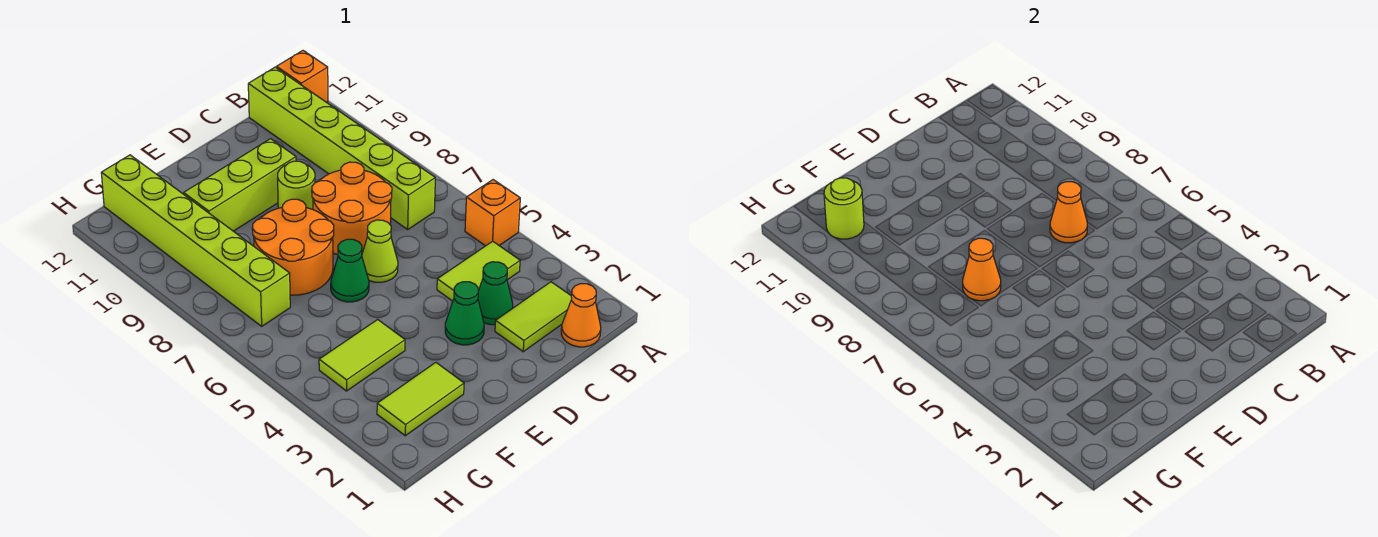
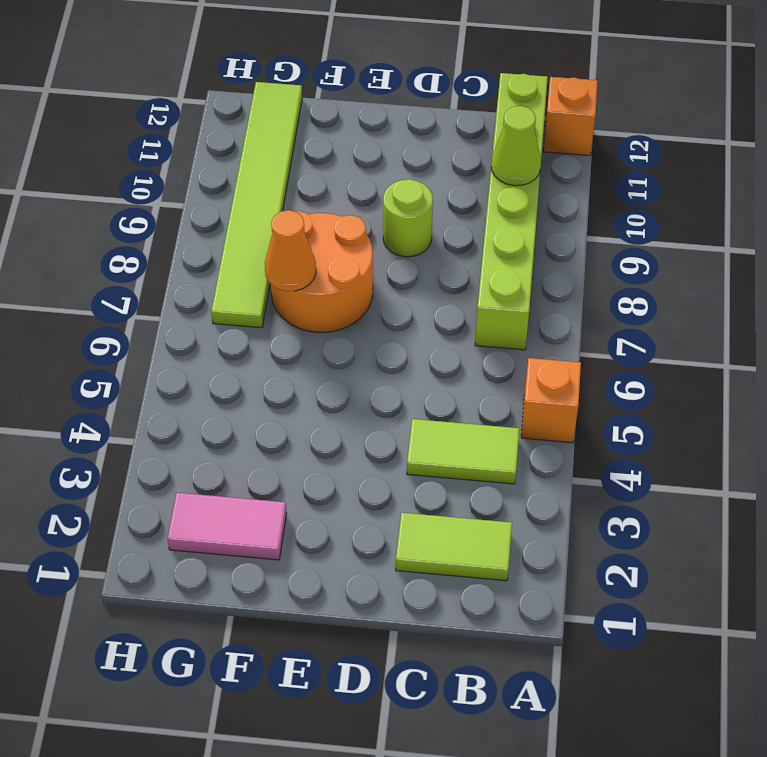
lime 1x1 cone [491,106,541,186] -> lime 1x1 cone moved to [362,220,398,282]
pink 1x2 tile [167,493,287,560] -> lime 1x2 tile [377,362,464,436]
lime 1x6 tile [211,82,302,328] -> lime 1x6 brick [101,155,290,326]
none -> orange 1x1 cone [561,284,601,347]
none -> green 1x1 cone [478,262,513,325]
none -> orange 2x2 round brick [312,162,392,255]

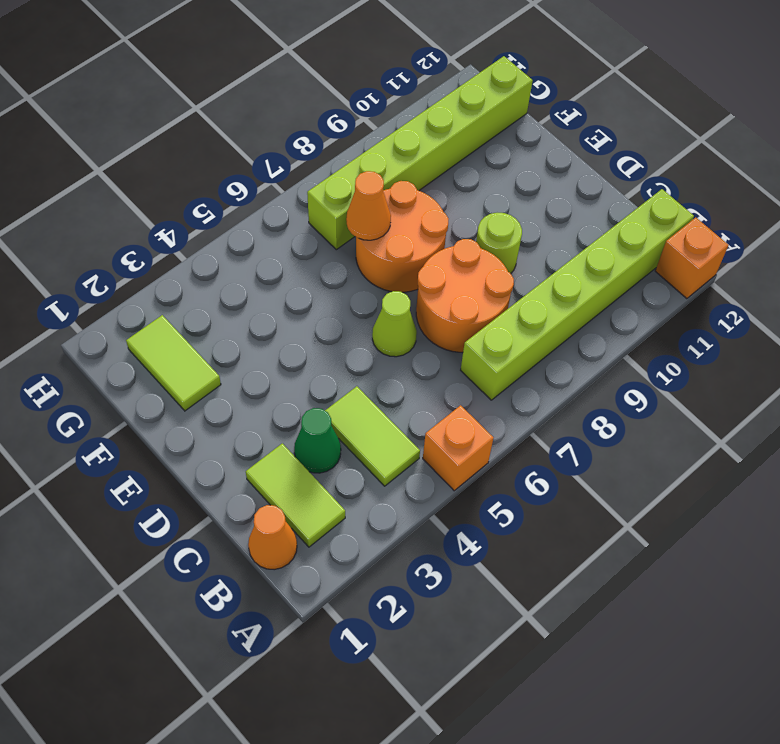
none -> green 1x1 cone [445,282,484,345]
none -> lime 1x3 brick [184,139,296,231]
none -> green 1x1 cone [331,239,369,302]

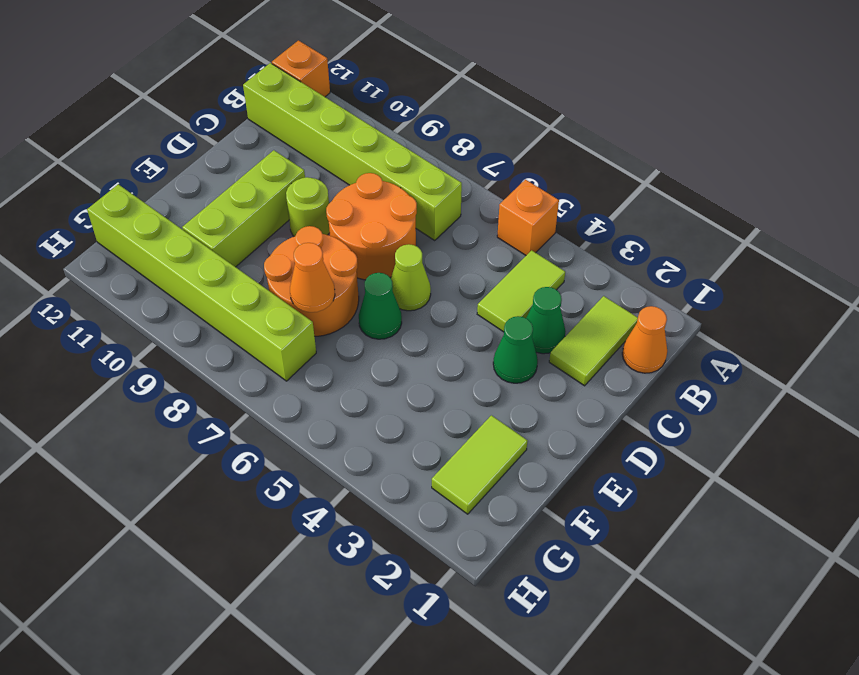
none -> lime 1x2 tile [319,320,405,391]
none -> orange 1x1 cone [1050,182,1087,243]
none -> lime 1x1 round brick [824,178,864,239]

